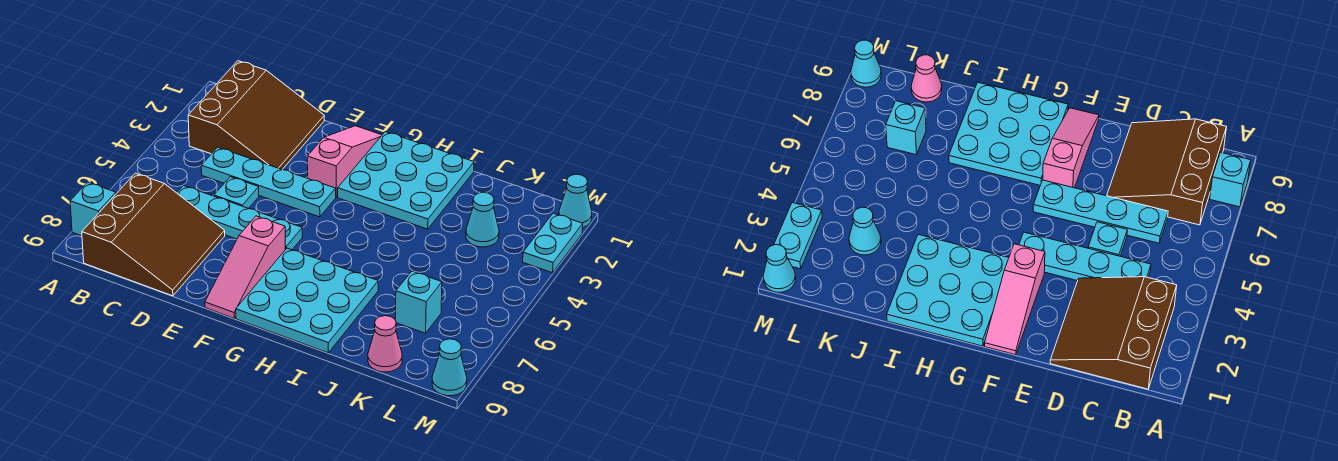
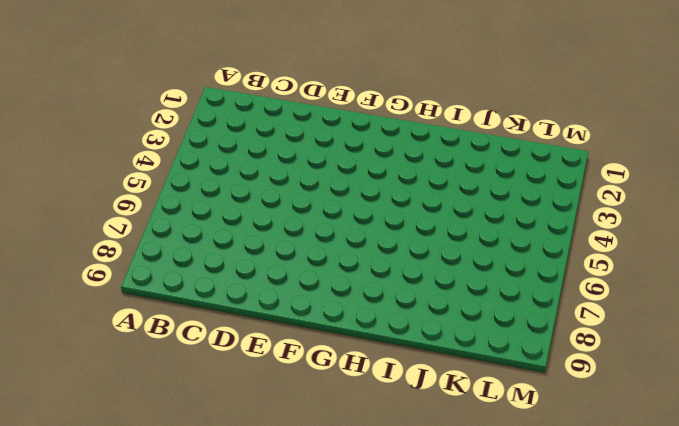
none -> cyan 1x1 brick [70,182,116,236]
none -> brown 3x3 slope [188,61,324,169]
none -> brown 3x3 slope [82,173,225,296]

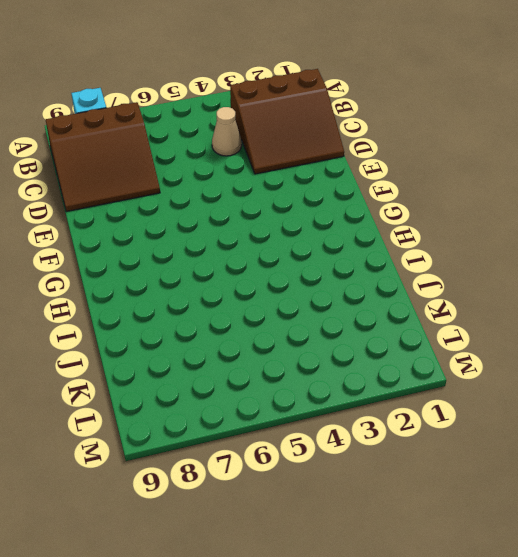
tan 1x1 cone [212,107,242,156] -> cyan 1x4 plate [201,147,336,217]
none -> cyan 1x4 plate [177,186,302,250]
none -> cyan 1x1 plate [214,177,259,208]
none -> pink 1x3 slope [307,126,382,197]

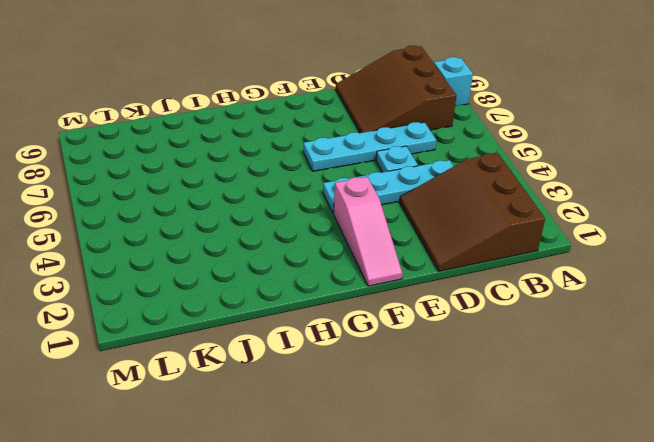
none -> pink 1x3 slope [205,216,285,318]
none -> cyan 3x3 plate [338,132,474,229]
none -> cyan 3x3 plate [236,248,378,353]

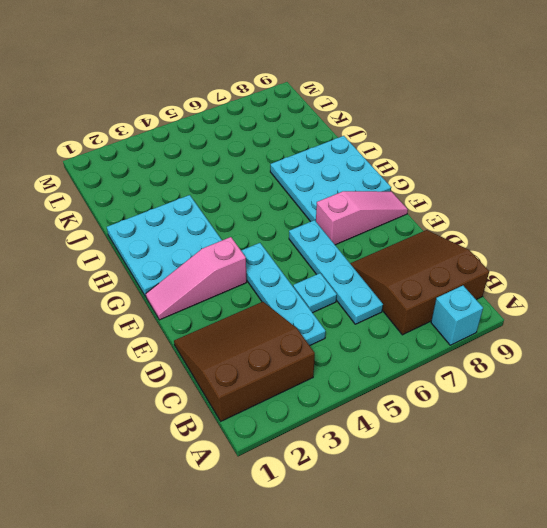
none -> cyan 1x1 cone [466,192,499,247]
none -> cyan 1x1 brick [395,271,442,333]
none -> pink 1x1 cone [368,316,402,372]

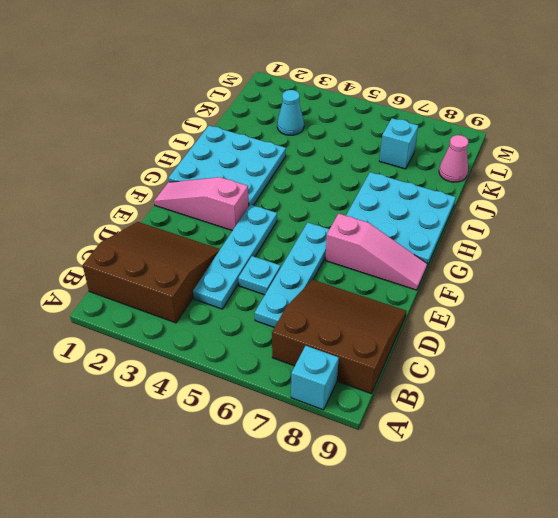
none -> cyan 1x1 cone [559,174,592,228]
none -> cyan 1x2 plate [523,213,583,273]
none -> cyan 1x1 cone [432,339,467,396]

